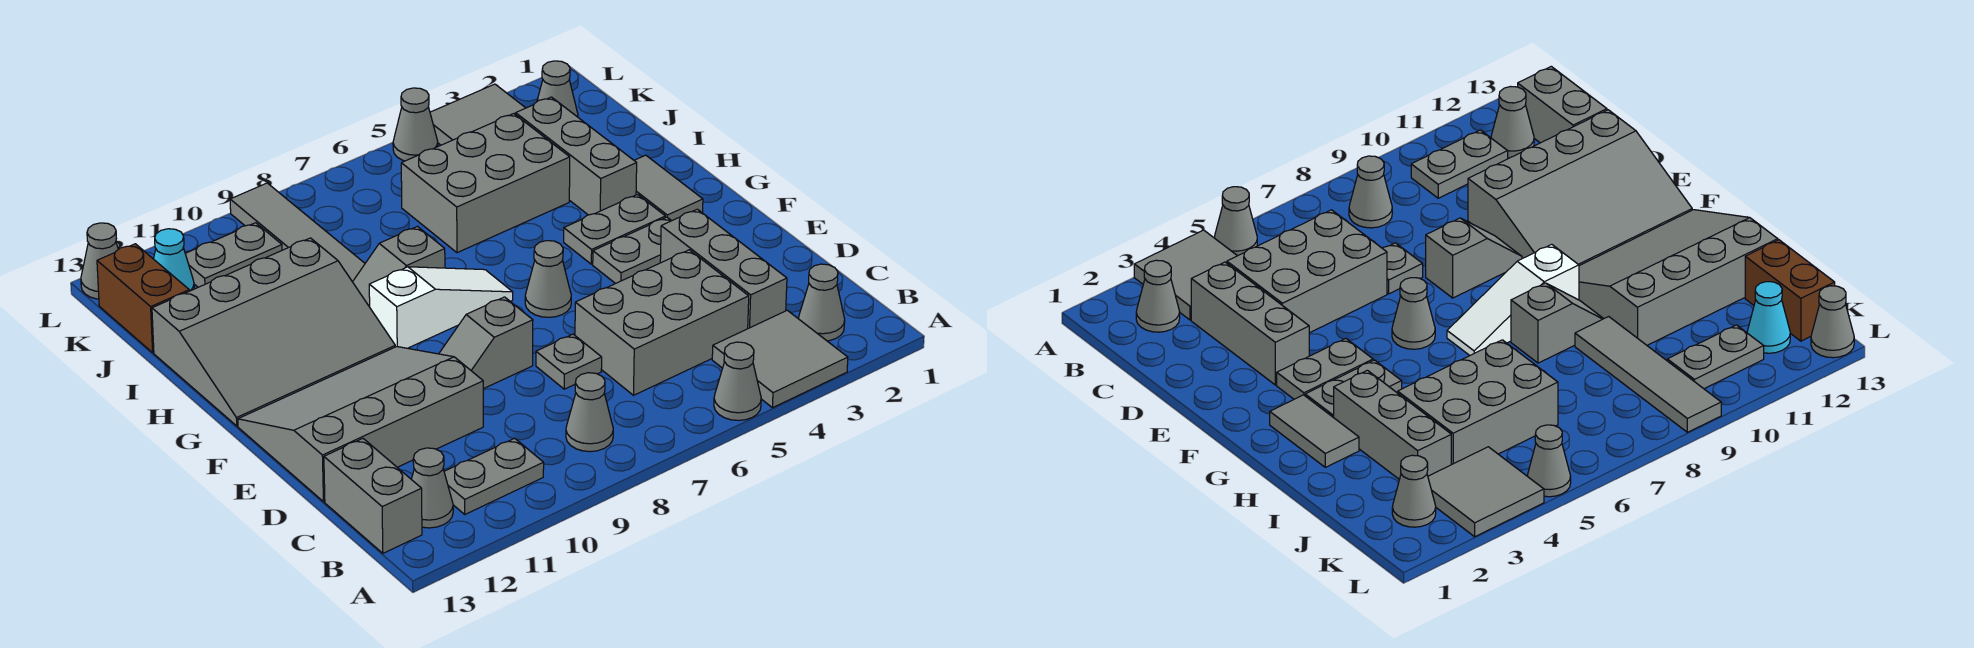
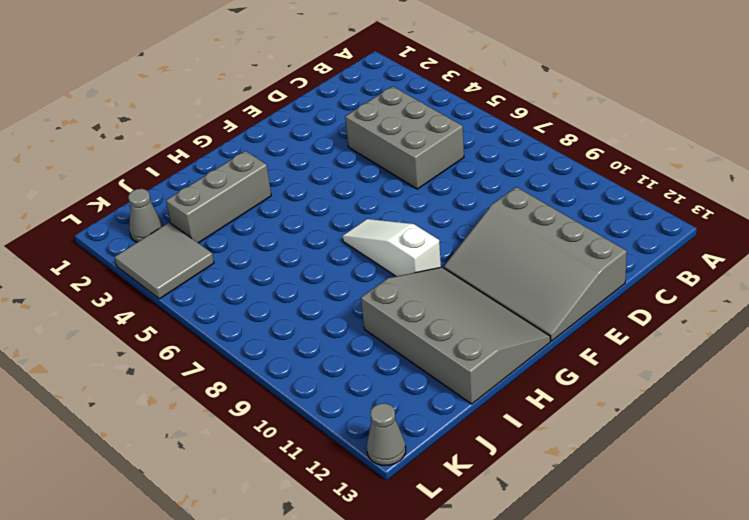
none -> grey 2x2 tile [712,310,848,408]
none -> grey 1x1 cone [714,342,761,420]
none -> grey 1x1 cone [799,264,845,341]

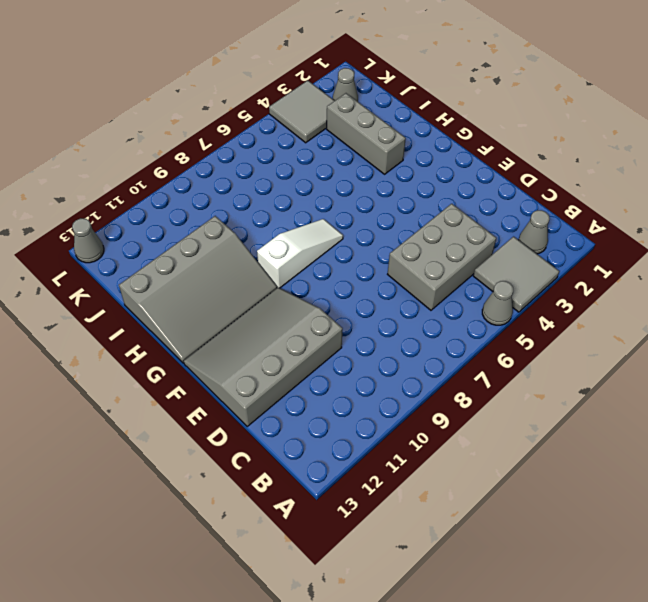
none -> grey 1x1 cone [566,373,613,452]
none -> grey 1x2 plate [444,438,544,514]
none -> grey 1x1 cone [411,448,453,528]

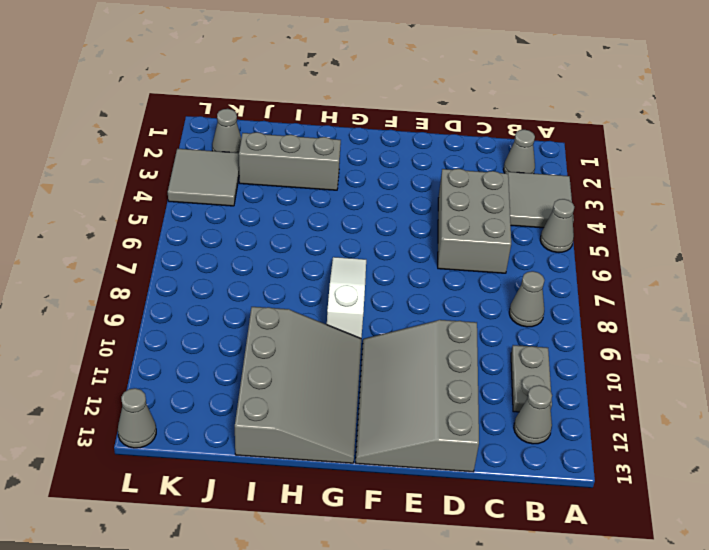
none -> grey 1x2 brick [324,439,422,553]
none -> grey 1x3 brick [660,209,787,328]
none -> grey 1x1 plate [536,334,602,389]

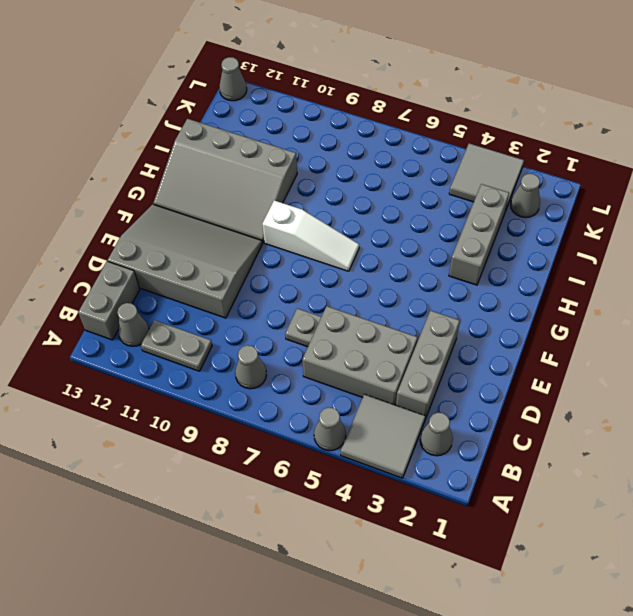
none -> grey 1x2 slope [439,297,533,389]
none -> grey 1x2 plate [593,217,671,284]
none -> grey 1x1 cone [525,241,571,317]

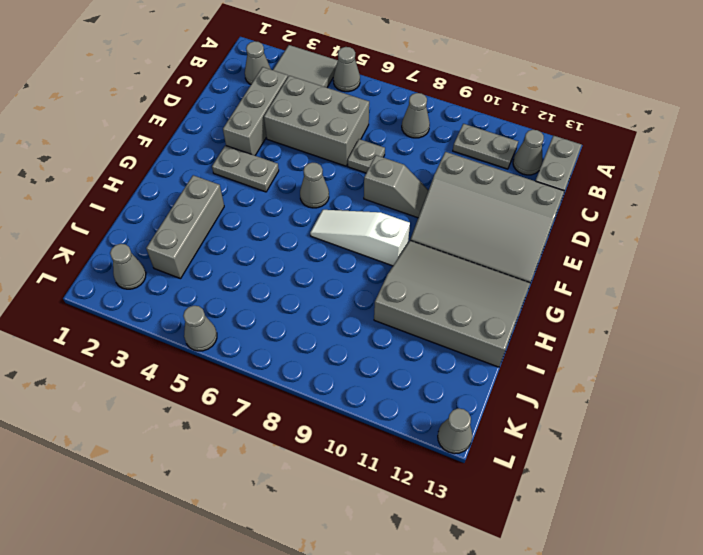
none -> grey 1x2 tile [634,155,703,221]
none -> grey 1x2 plate [564,195,665,264]
none -> grey 1x2 slope [353,226,445,307]

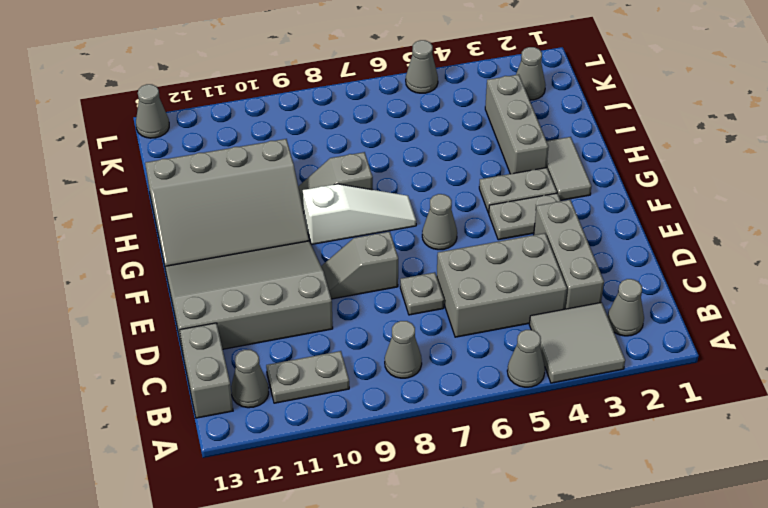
none -> grey 2x3 brick [401,114,570,253]
none -> grey 1x4 tile [230,183,365,282]
none -> brown 1x2 brick [97,244,189,352]

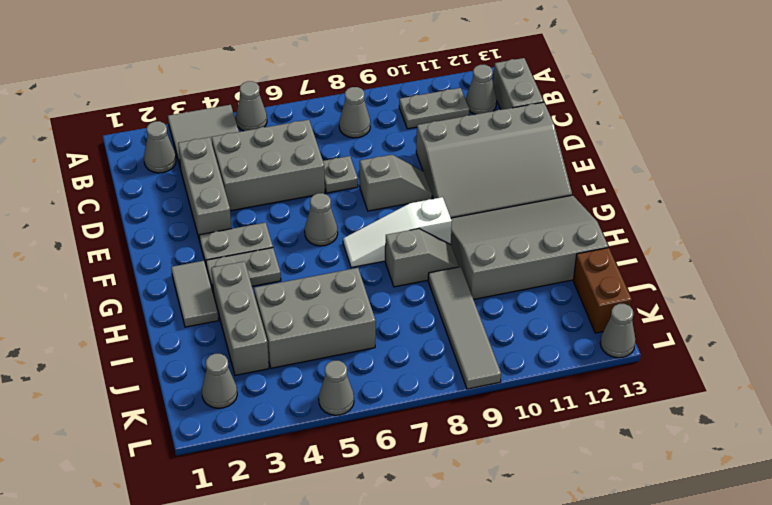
none -> grey 2x2 tile [430,84,525,145]
none -> grey 1x2 plate [185,223,282,287]
none -> cyan 1x1 cone [154,229,194,291]

